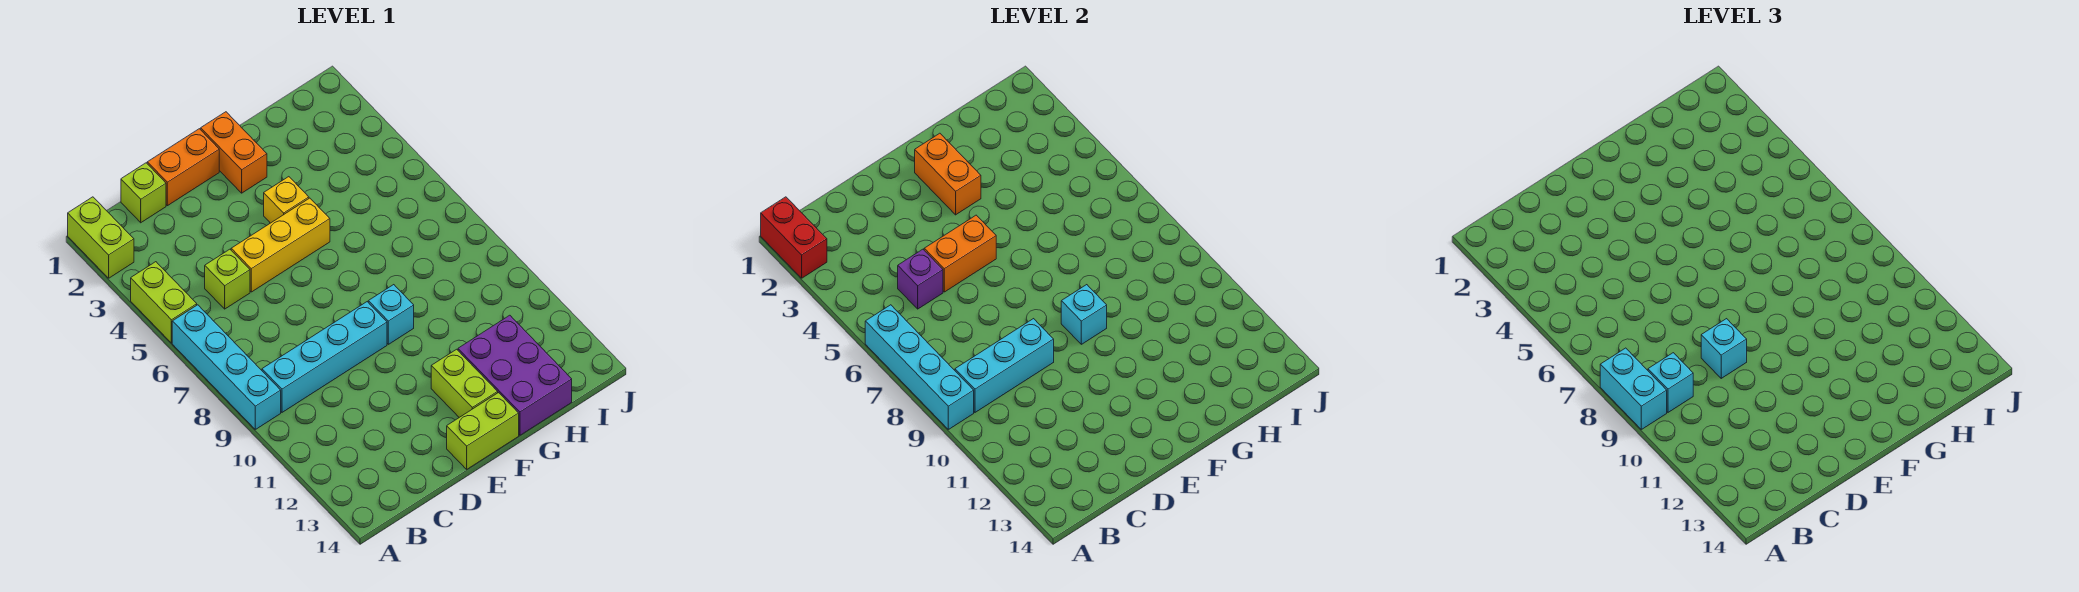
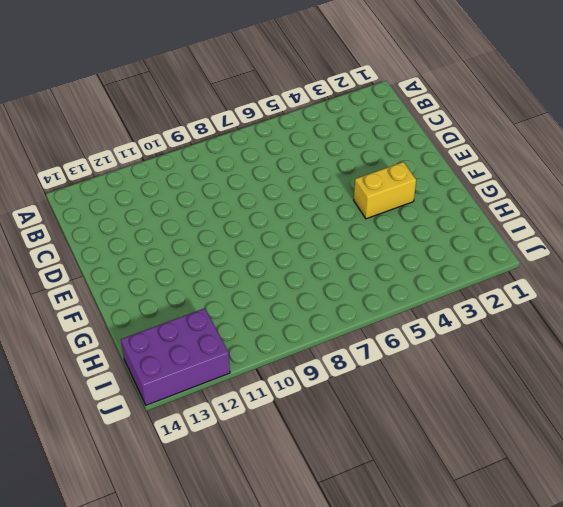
yellow 1x2 brick [354,162,416,219] -> yellow 1x1 brick [264,177,309,223]
purple 2x3 brick [121,308,230,405] -> purple 2x3 brick moved to [458,315,572,435]
none -> lime 1x2 brick [68,197,134,278]
none -> lime 1x2 brick [131,262,197,343]
none -> cyan 1x4 brick [172,305,281,429]

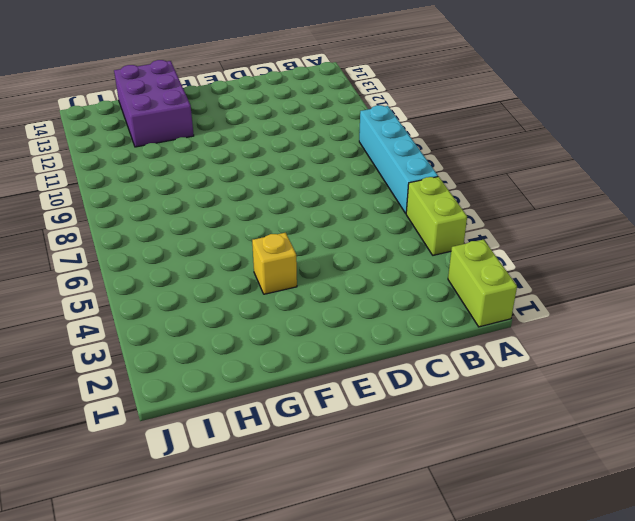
none -> cyan 1x4 brick [262,302,387,412]
none -> lime 1x1 brick [121,163,166,223]
none -> lime 1x1 brick [205,249,250,309]

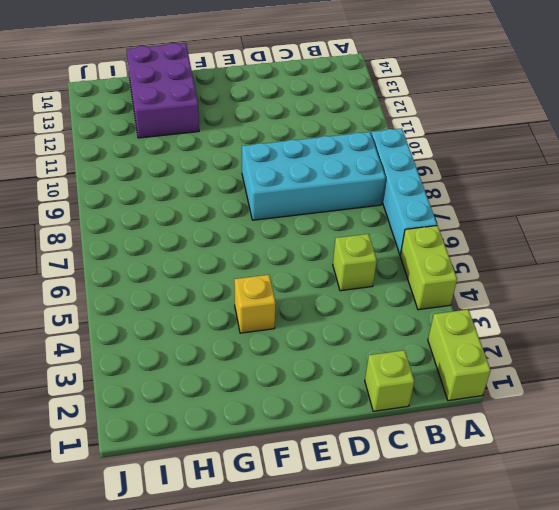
cyan 2x4 brick [242,132,386,220] -> cyan 1x4 brick [262,302,387,412]
none -> orange 1x2 brick [147,129,219,206]
none -> yellow 1x3 brick [231,198,330,292]
none -> lime 1x2 brick [447,393,519,469]

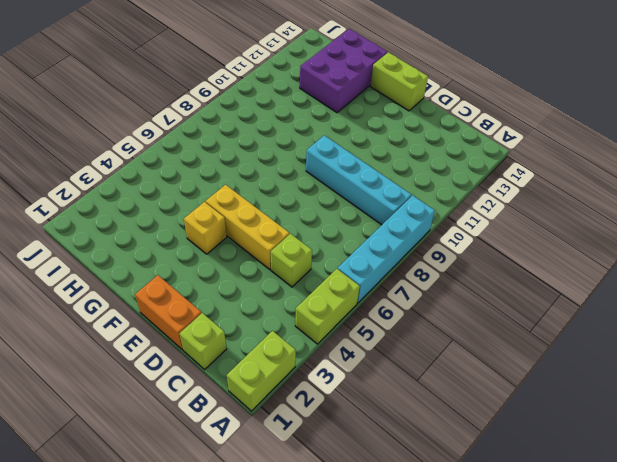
none -> orange 1x2 brick [201,112,267,193]
none -> cyan 1x1 brick [368,285,414,344]
none -> lime 1x2 brick [431,349,498,417]

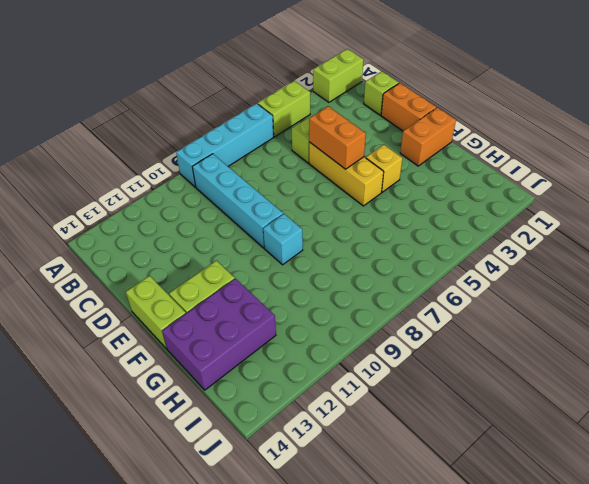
none -> red 1x2 brick [761,197,827,278]
none -> cyan 1x4 brick [865,305,974,429]
none -> cyan 1x3 brick [955,319,1054,412]

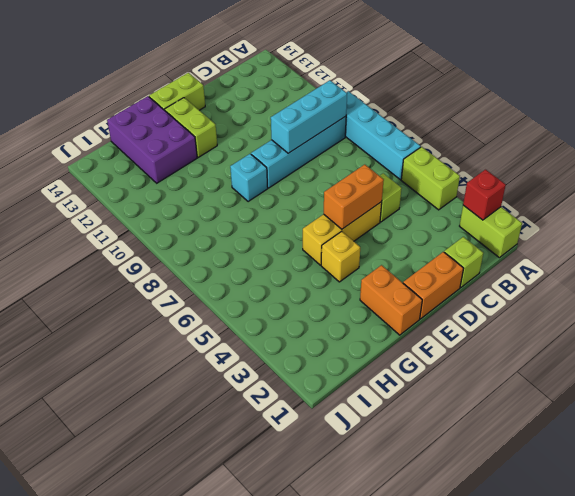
red 1x1 brick [463,170,506,220] -> red 1x2 brick [761,197,827,278]
none -> cyan 1x4 brick [865,305,974,429]
none -> purple 1x1 brick [898,249,943,309]
none -> orange 1x2 brick [915,133,981,215]

